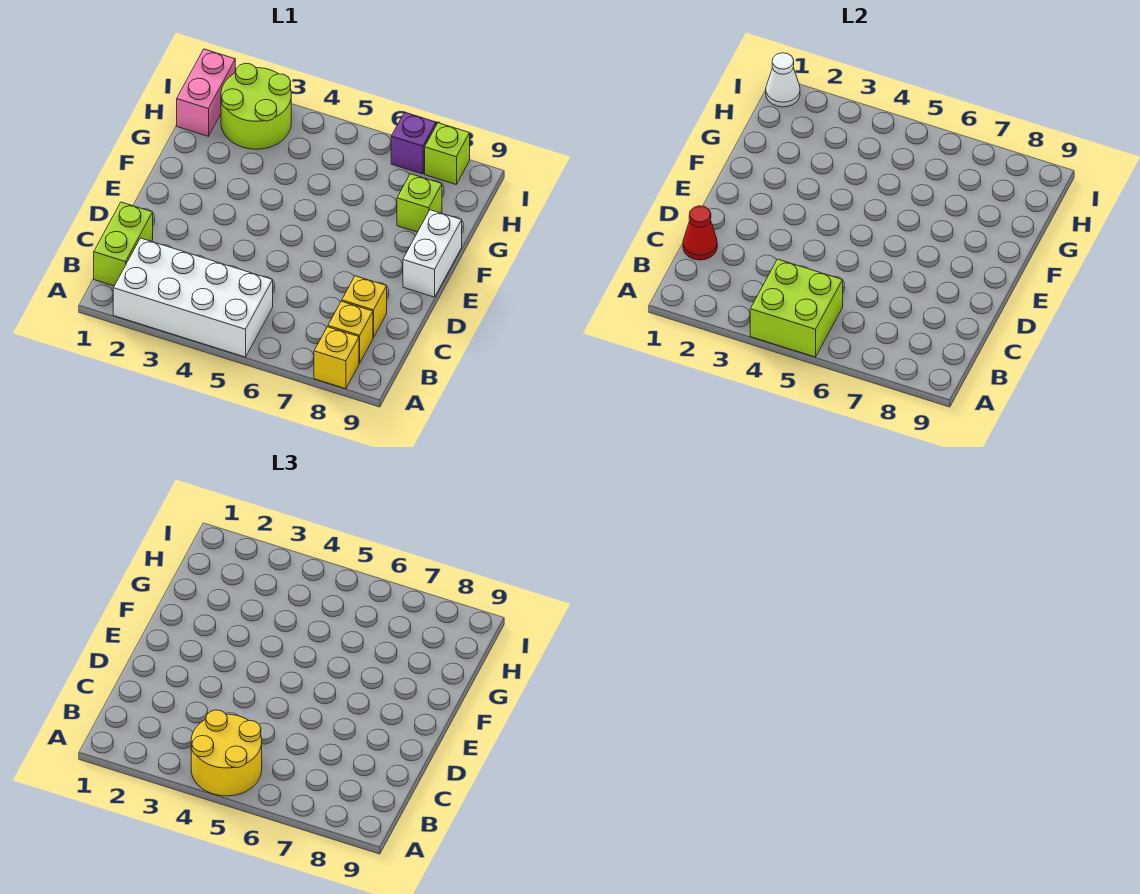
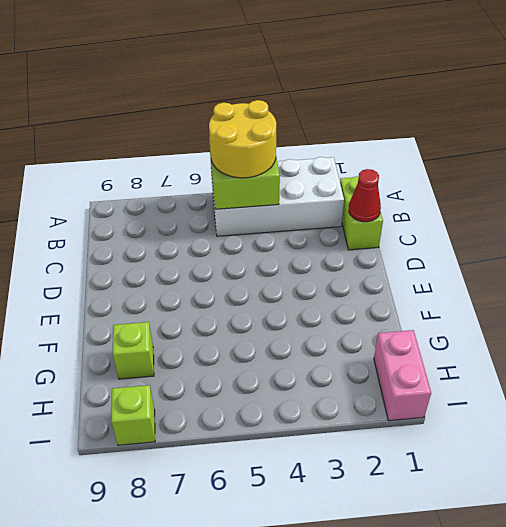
none -> yellow 1x1 brick [314,327,359,389]
none -> yellow 1x1 brick [328,301,373,363]
none -> yellow 1x1 brick [342,276,387,338]

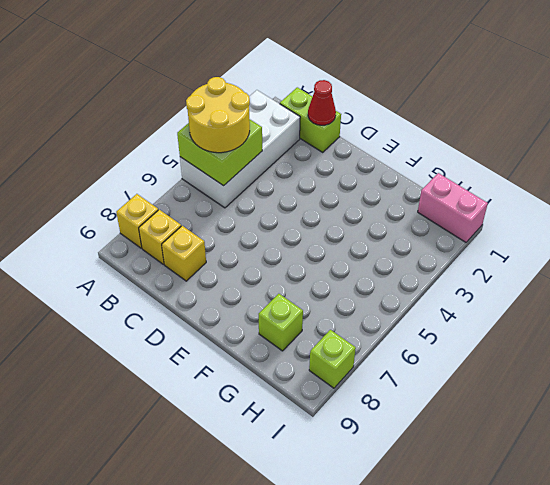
none -> white 1x2 brick [403,210,462,297]
none -> lime 2x2 round brick [221,63,291,149]
none -> purple 1x1 brick [391,112,436,174]

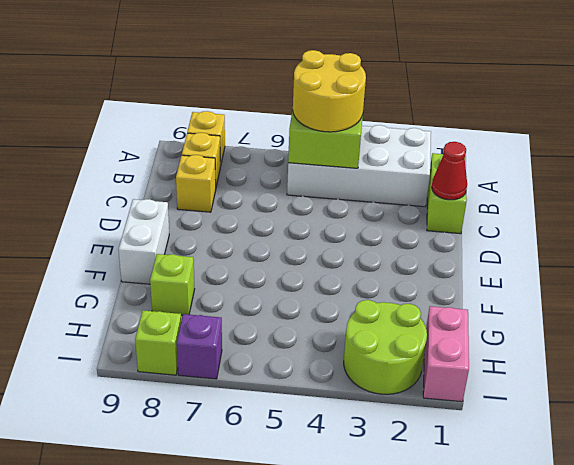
none -> white 1x1 cone [766,53,800,107]

